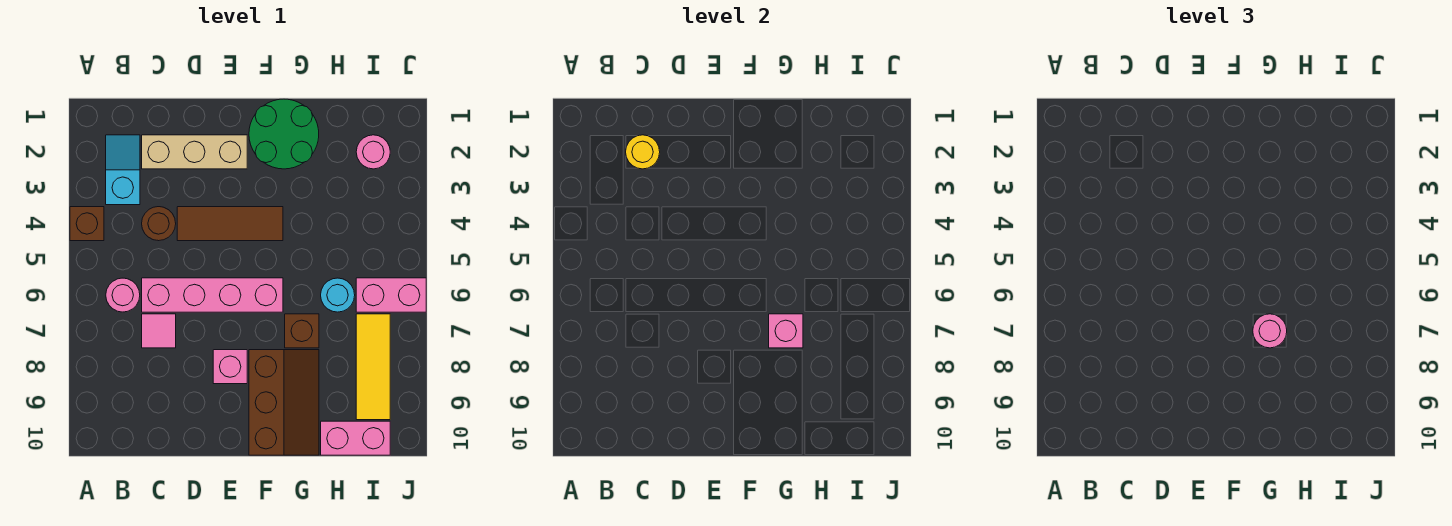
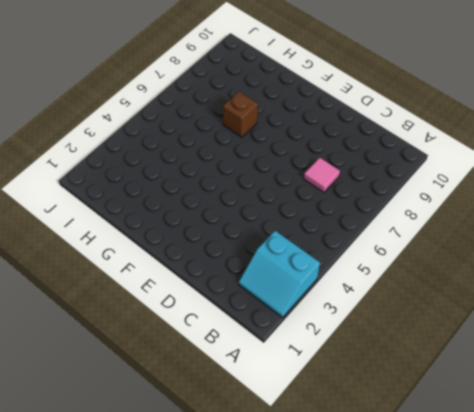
cyan 2x2 slope [239,231,320,318] -> cyan 1x2 slope [106,135,140,205]
none -> brown 1x1 brick [70,207,104,241]
none -> pink 1x1 round brick [106,278,140,312]
none -> tan 1x3 brick [142,135,247,169]

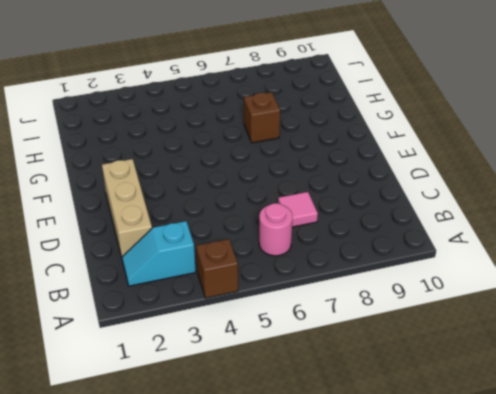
none -> brown 1x1 round brick [142,207,176,241]
none -> pink 1x4 brick [142,278,283,312]
none -> brown 1x3 tile [177,207,283,241]

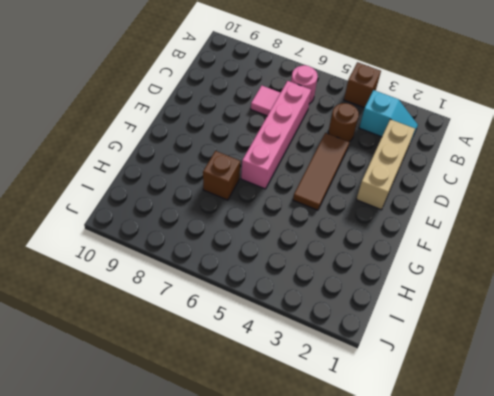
none -> pink 1x1 brick [213,350,247,384]
none -> green 2x2 round brick [249,99,319,169]
none -> brown 2x3 slope [249,350,319,455]

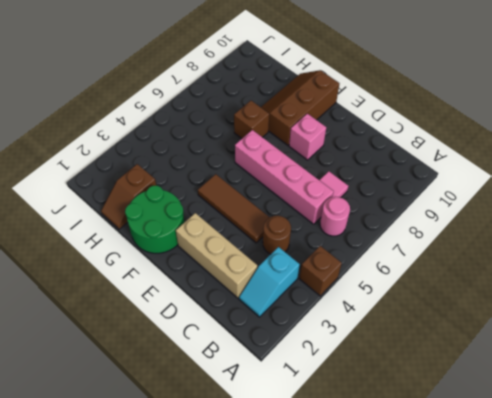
brown 1x2 slope [101,164,156,229] -> none
none -> cyan 1x1 round brick [321,278,355,312]
none -> pink 1x2 brick [321,421,390,455]
none -> pink 1x1 round brick [356,135,390,169]

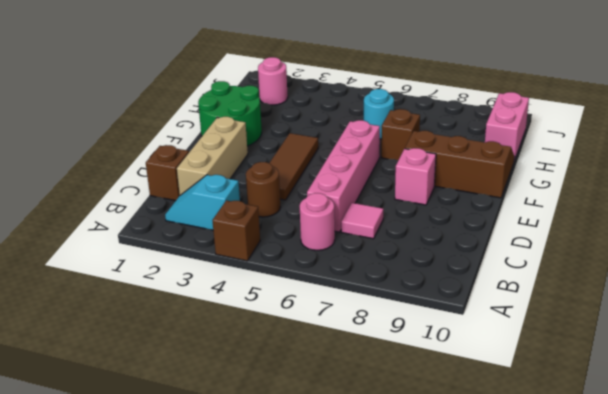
brown 1x1 brick [146,145,189,201] -> none
none -> pink 1x2 brick [356,278,426,312]
none -> yellow 1x3 tile [356,314,390,420]
none -> yellow 1x1 round brick [626,135,660,169]

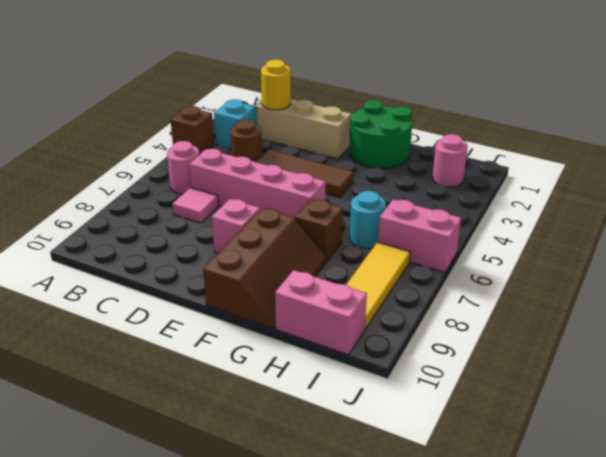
none -> pink 1x1 brick [769,314,803,348]
none -> pink 1x1 round brick [1253,314,1287,348]

